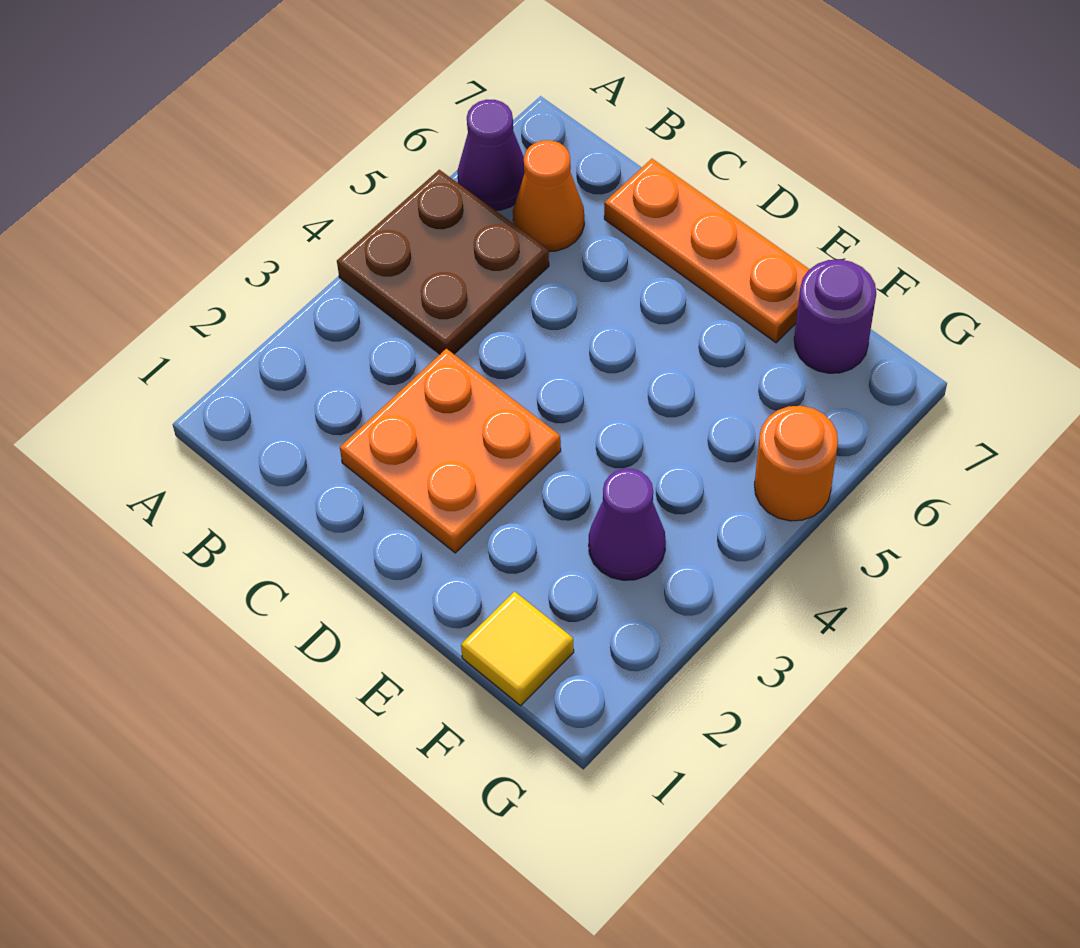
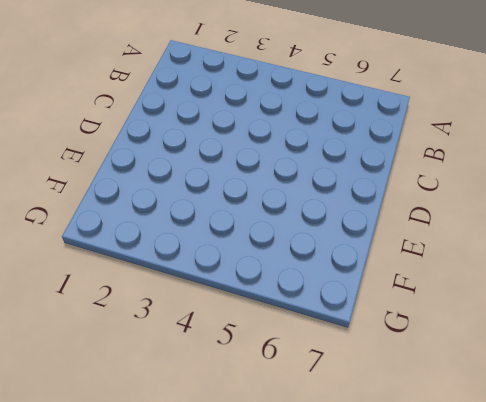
none -> brown 2x2 plate [337,170,549,354]
none -> purple 1x1 cone [457,100,525,211]

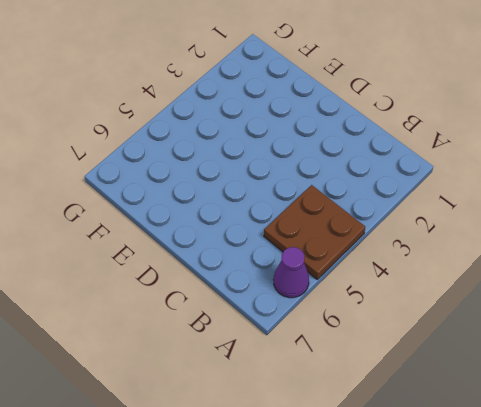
none -> orange 1x1 cone [513,140,584,251]
none -> orange 2x2 plate [340,349,561,553]

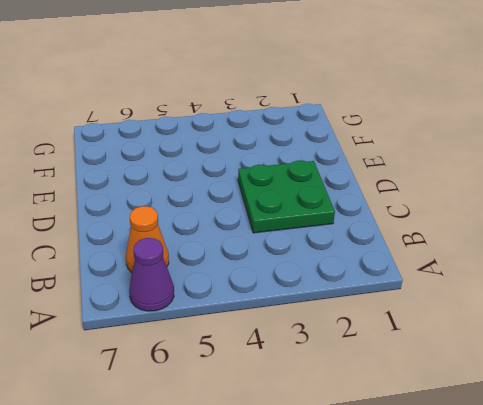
green 2x2 plate [238,161,335,233] -> orange 2x2 plate [340,349,561,553]
none -> brown 2x2 plate [337,170,549,354]
none -> orange 1x3 plate [604,159,809,343]

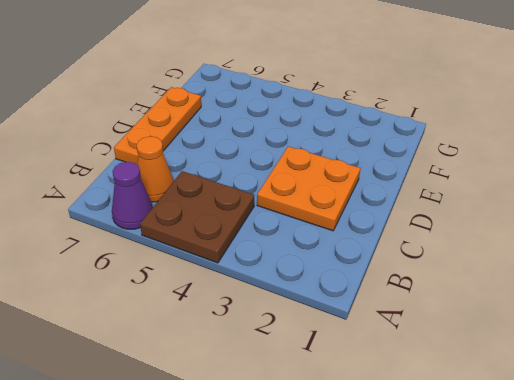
none -> yellow 1x1 tile [461,591,574,706]
none -> purple 1x1 cone [589,469,666,580]

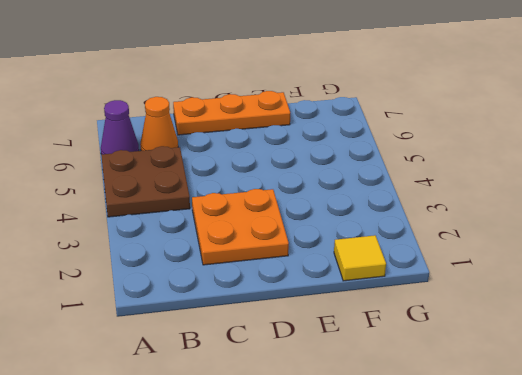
none -> purple 1x1 cone [589,469,666,580]
none -> purple 1x1 round brick [794,259,876,373]

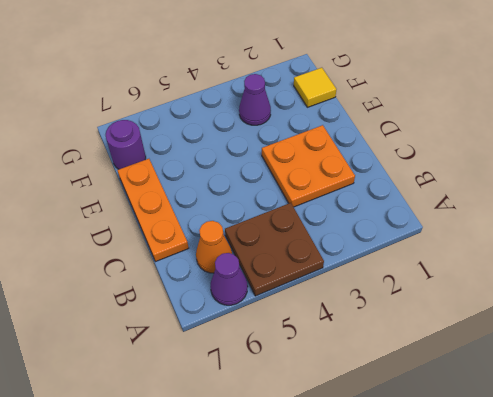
none -> orange 1x1 round brick [755,406,838,521]

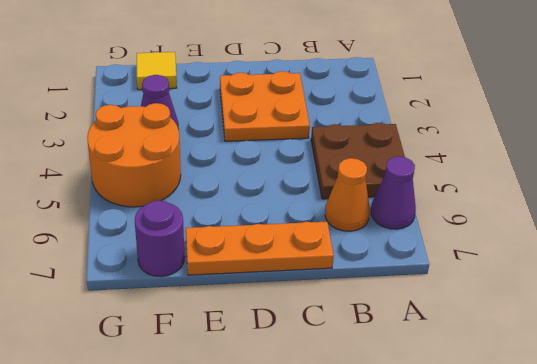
orange 2x2 round brick [87,103,181,207] -> orange 1x1 round brick [755,406,838,521]

